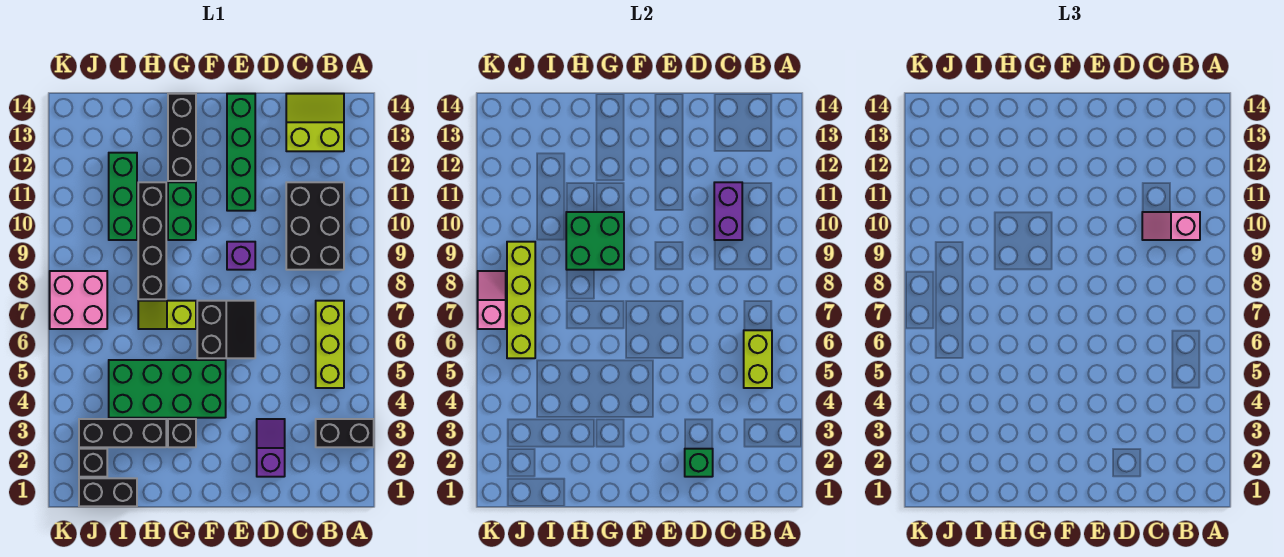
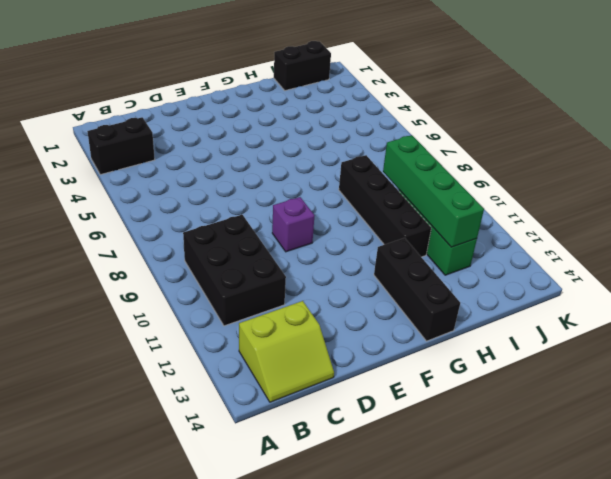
green 1x4 brick [383,135,484,247] -> green 1x4 brick moved to [227,94,255,211]
none -> lime 1x3 brick [316,301,344,388]
none -> purple 1x2 slope [257,419,285,477]
none -> black 2x2 slope [197,301,255,358]

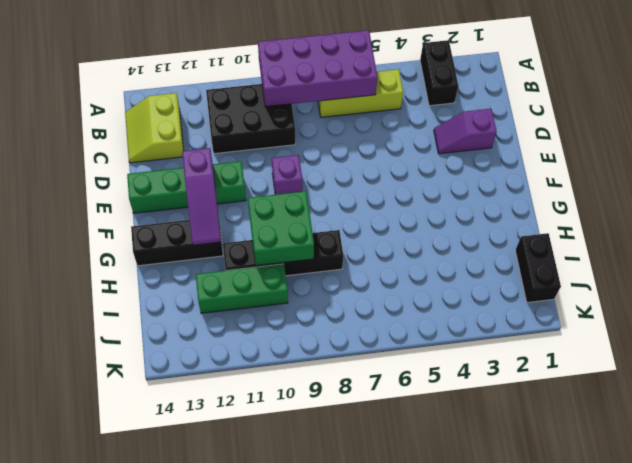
purple 2x4 brick [258,30,377,107] -> lime 1x2 brick [744,330,772,388]
purple 1x3 slope [182,148,221,245] -> none
none -> black 2x2 slope [197,301,255,358]
none -> green 2x4 brick [109,360,226,418]
none -> black 1x1 brick [168,419,196,447]

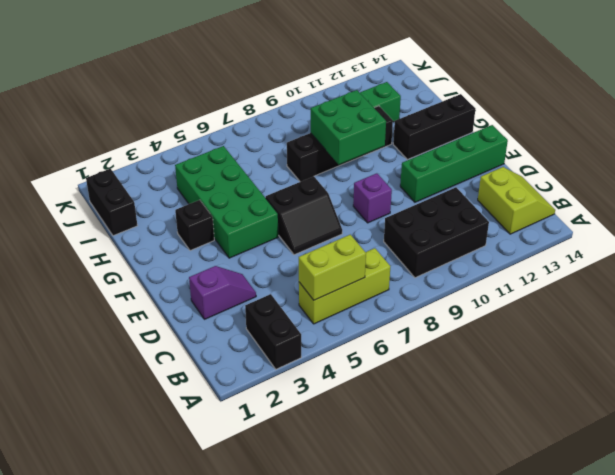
none -> lime 1x2 slope [138,301,196,329]
none -> green 1x2 brick [168,182,196,240]
none -> black 1x3 brick [79,419,166,447]

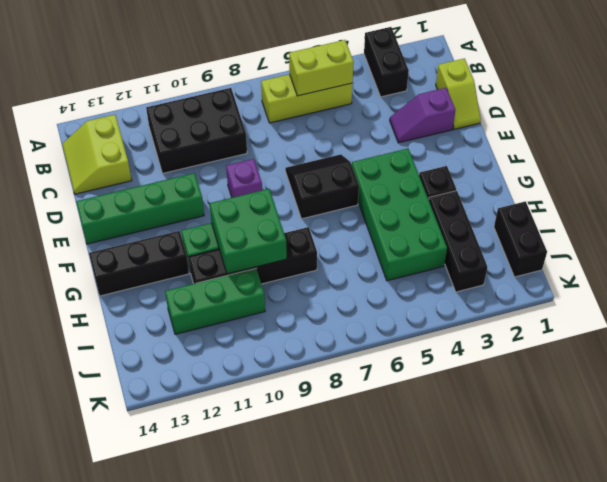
lime 1x2 slope [436,58,481,129] -> lime 1x2 slope moved to [138,301,196,329]
none -> black 1x1 brick [79,449,107,477]
none -> pink 2x2 brick [50,271,107,329]
none -> purple 1x2 brick [714,182,742,240]

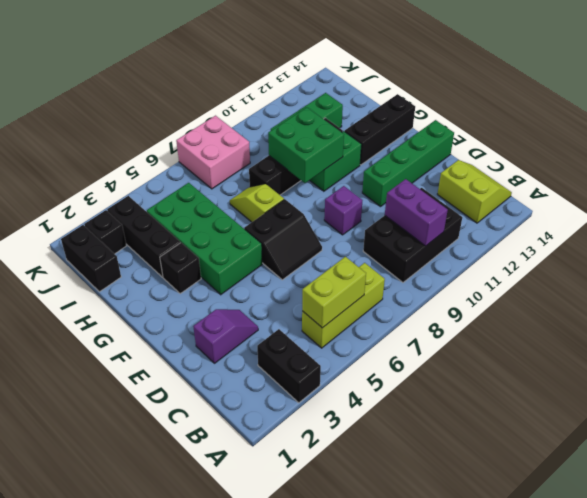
purple 1x2 brick [385,179,448,246] -> purple 1x2 brick turned to [714,182,742,240]
none -> green 1x1 brick [685,449,713,477]
none -> lime 1x4 brick [507,242,535,358]
none -> pink 1x2 slope [478,271,506,329]

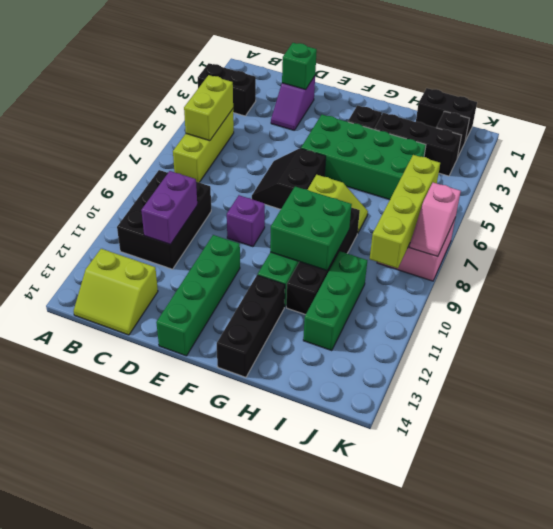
none -> pink 1x2 slope [1142,212,1200,240]

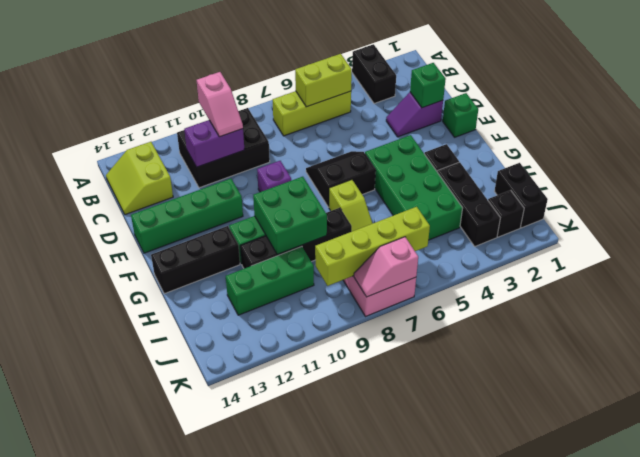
green 1x1 brick [443,93,478,137] -> none

